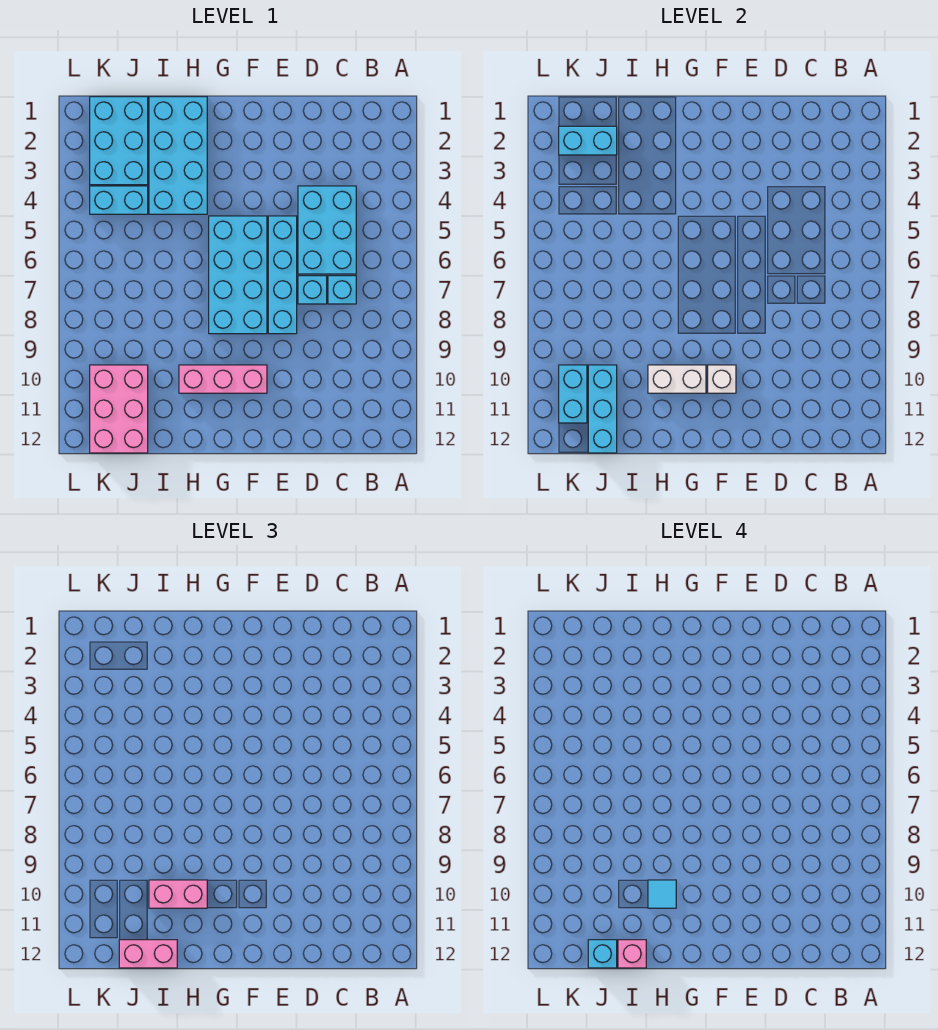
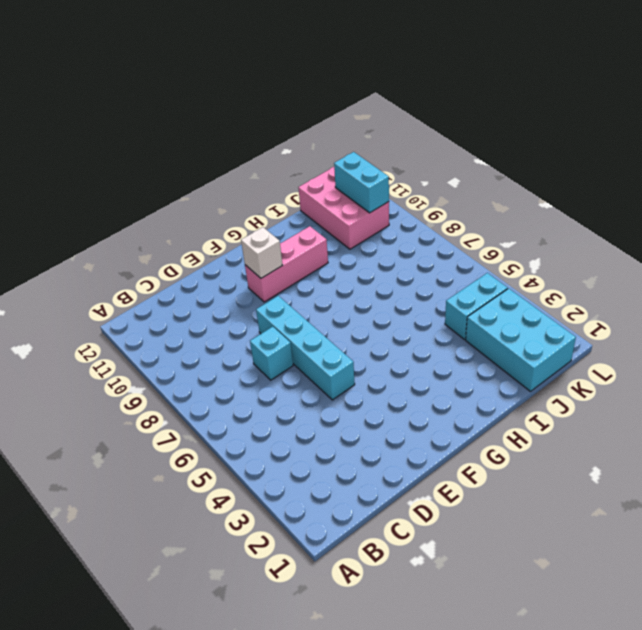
none -> cyan 2x3 brick [298,186,356,274]
none -> cyan 1x1 brick [328,276,356,304]
none -> cyan 2x4 brick [209,216,267,334]

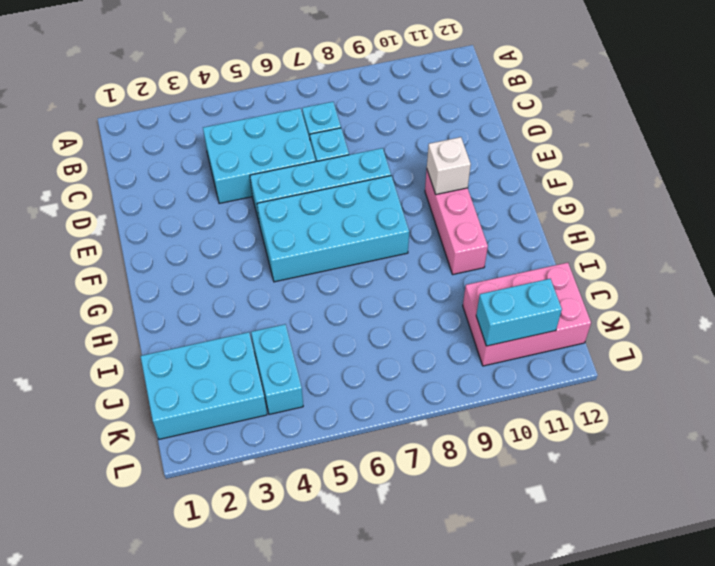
none -> cyan 2x4 brick [149,97,207,214]
none -> white 1x2 brick [648,365,706,393]
none -> cyan 1x2 brick [559,126,617,155]

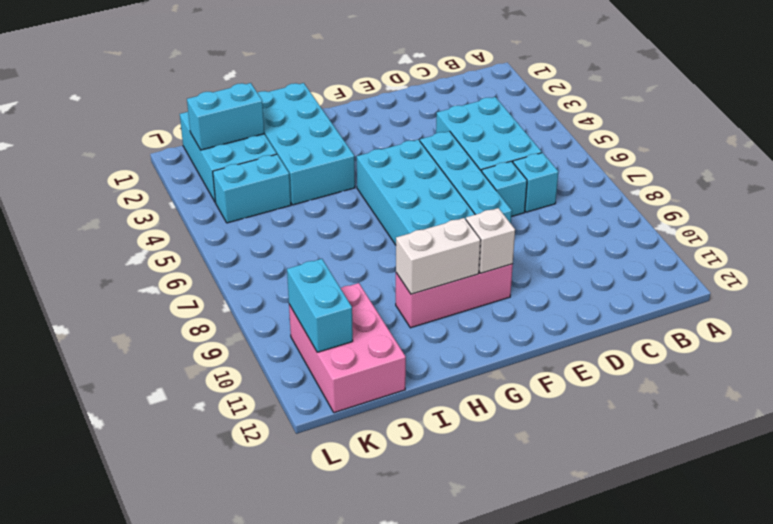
none -> cyan 1x3 brick [588,365,617,453]
none -> pink 1x2 brick [149,880,207,908]
none -> pink 1x2 brick [119,940,177,968]

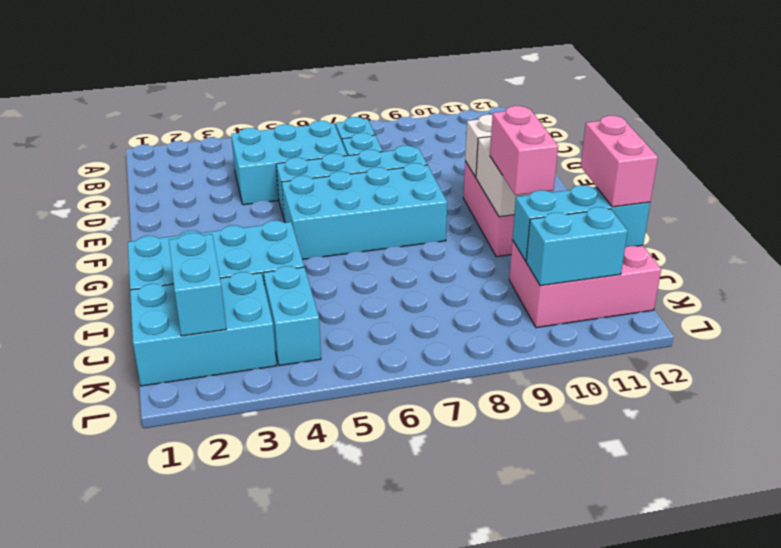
none -> cyan 1x1 tile [648,880,676,908]
none -> pink 1x1 brick [618,940,646,968]
none -> cyan 1x1 brick [588,940,617,968]

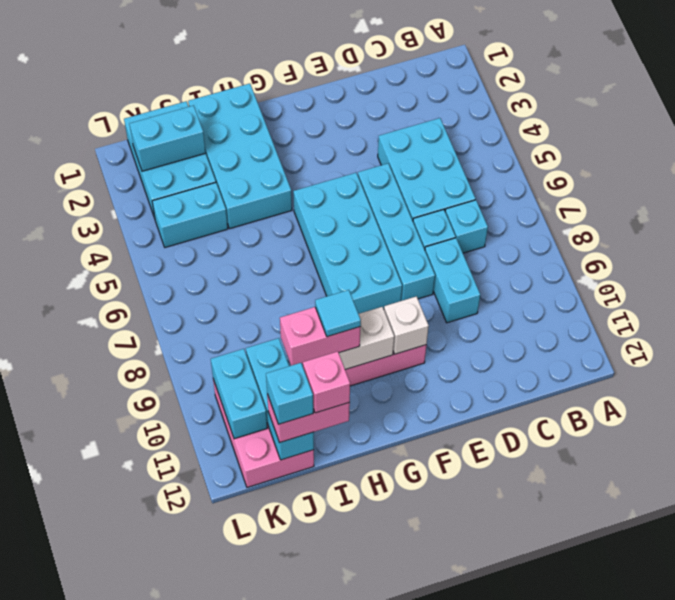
cyan 1x2 brick [425,238,480,323] -> none

